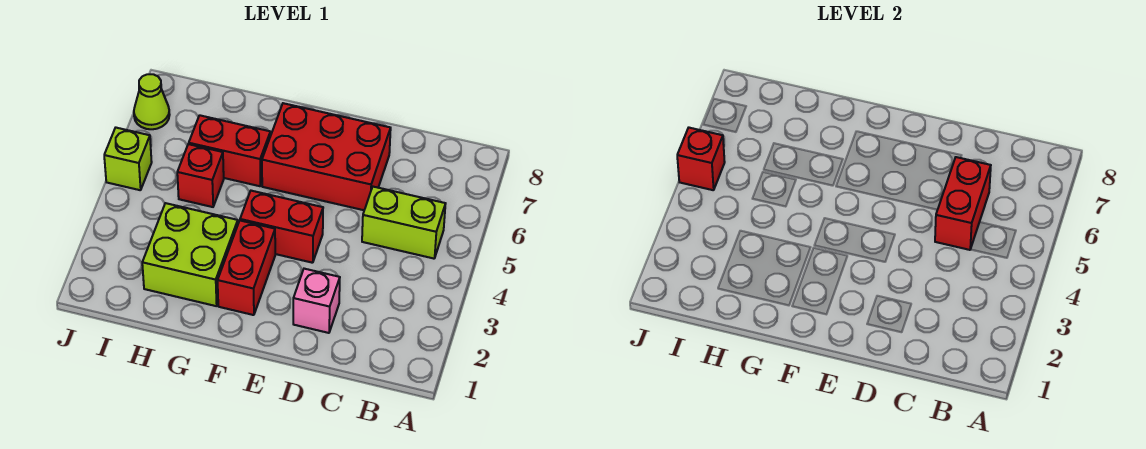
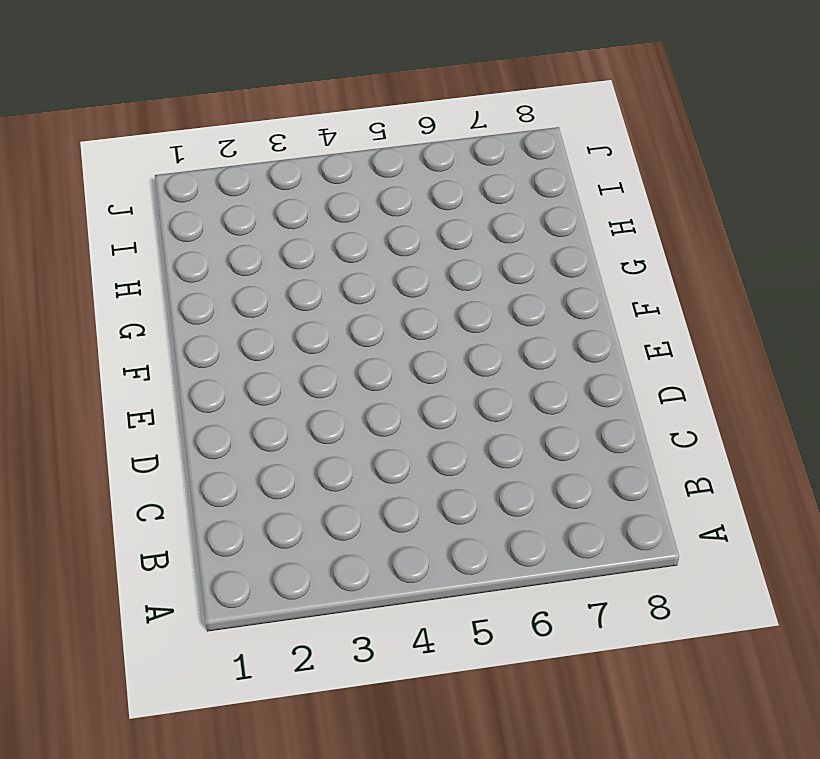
none -> lime 1x2 brick [362,187,446,259]
none -> pink 1x1 brick [293,269,340,333]
none -> red 2x3 brick [262,103,391,210]

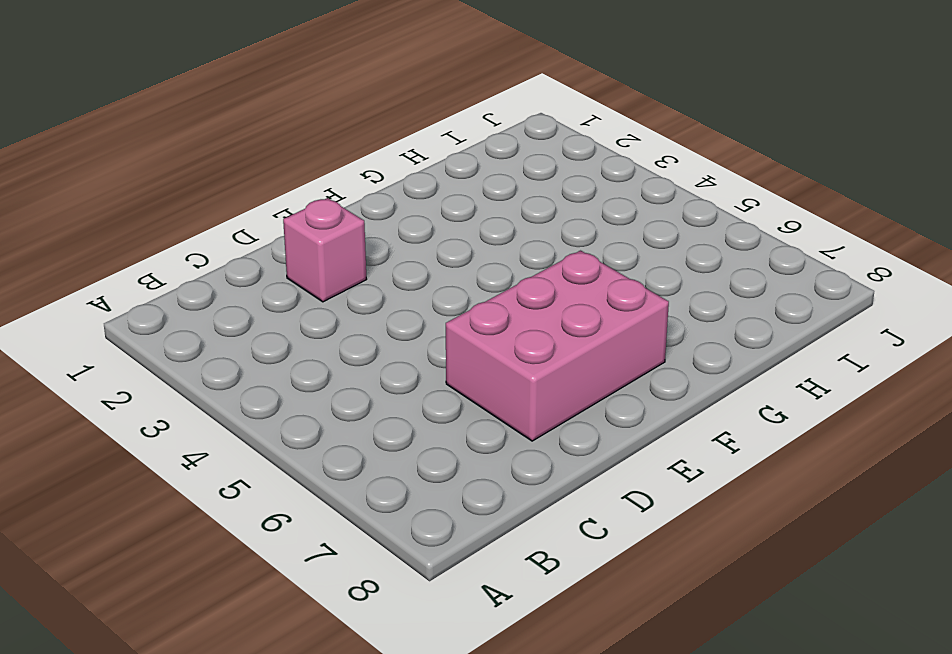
pink 2x3 brick [446,251,669,441] -> red 2x3 brick [262,103,391,210]
none -> lime 1x2 brick [362,187,446,259]
none -> red 1x2 brick [240,191,323,263]
none -> red 1x2 brick [218,221,275,315]

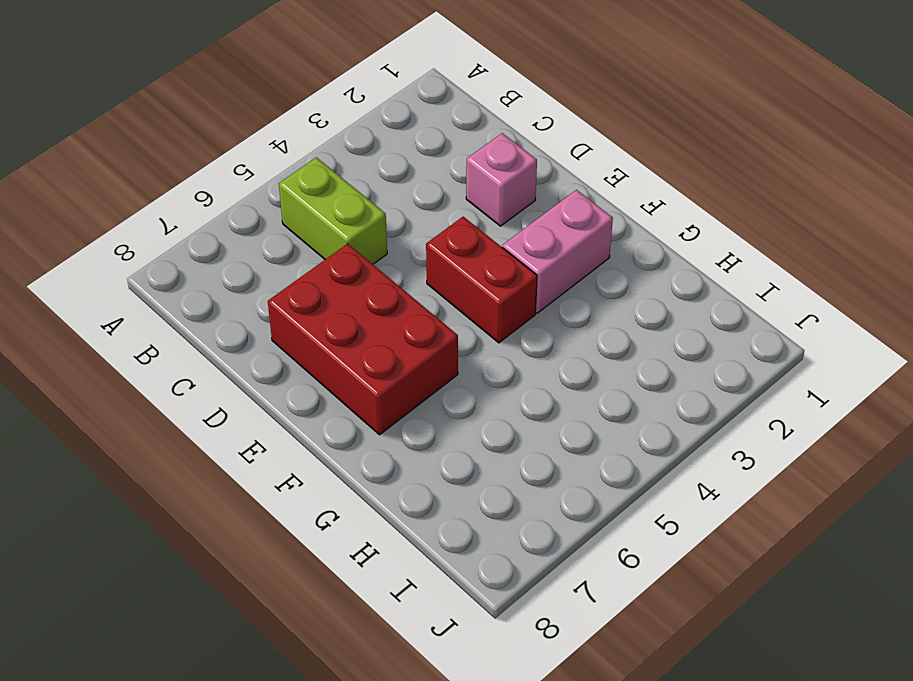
pink 1x2 brick [502,190,613,313] -> red 1x2 brick [218,221,275,315]
none -> lime 2x2 brick [142,203,238,306]
none -> red 1x2 brick [189,115,270,186]
none -> red 1x1 brick [177,144,224,207]

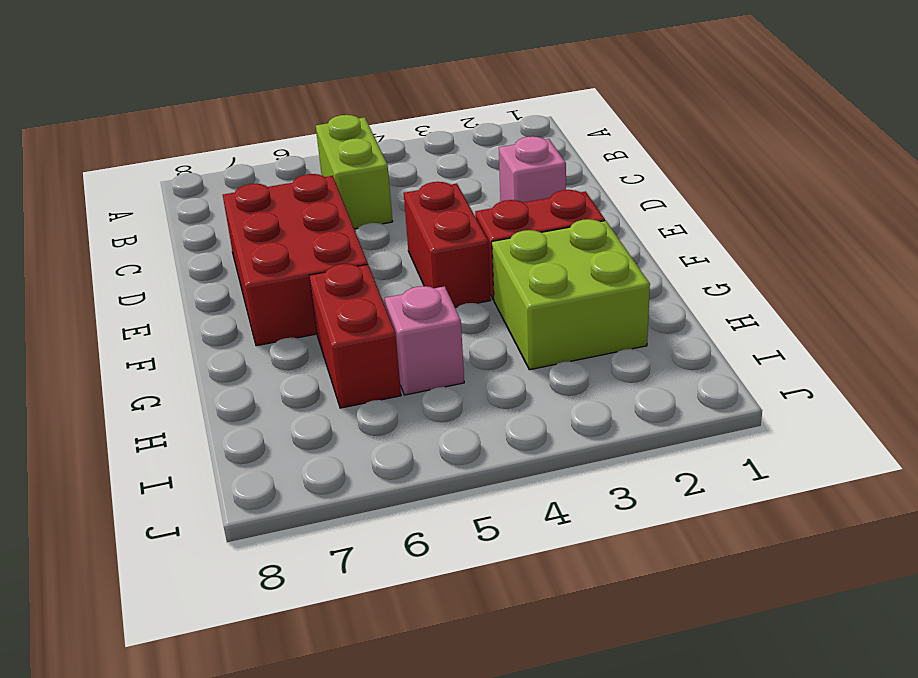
pink 1x1 brick [385,286,464,395] -> red 1x1 brick [177,144,224,207]
none -> lime 1x1 brick [104,128,152,190]
none -> lime 1x1 cone [134,74,170,129]
none -> red 1x2 brick [935,157,991,250]

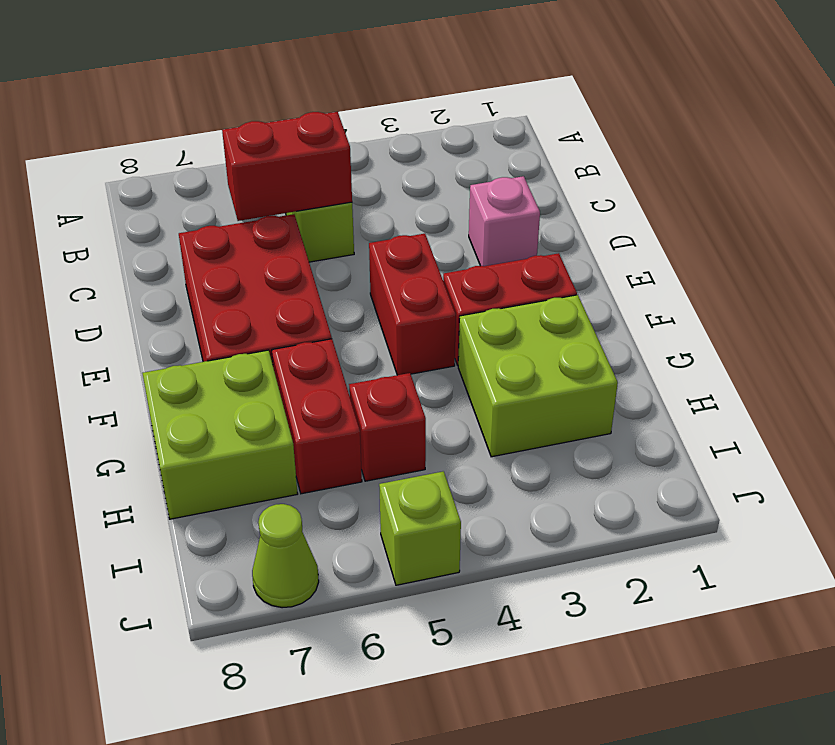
lime 2x2 brick [142,350,298,519] -> none
none -> red 1x1 brick [677,128,725,190]

